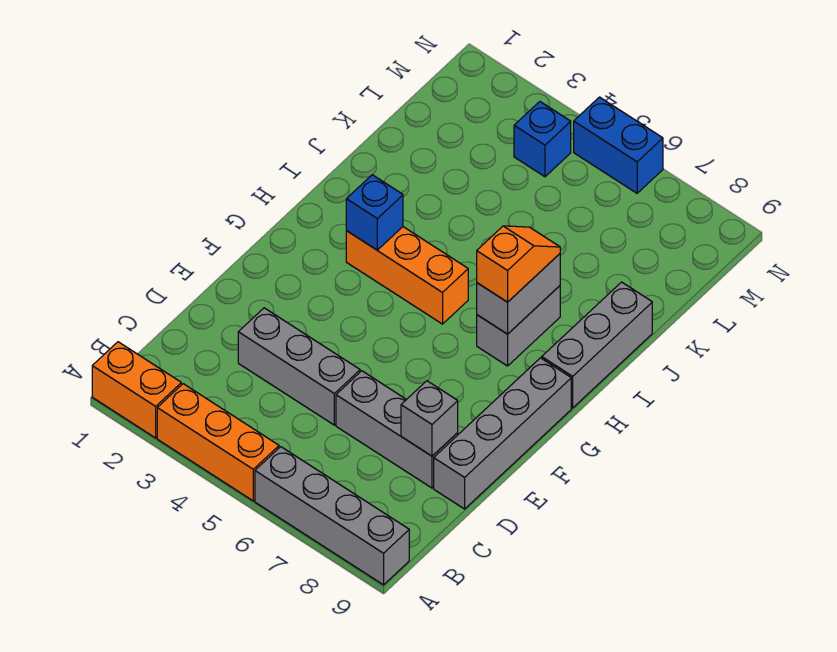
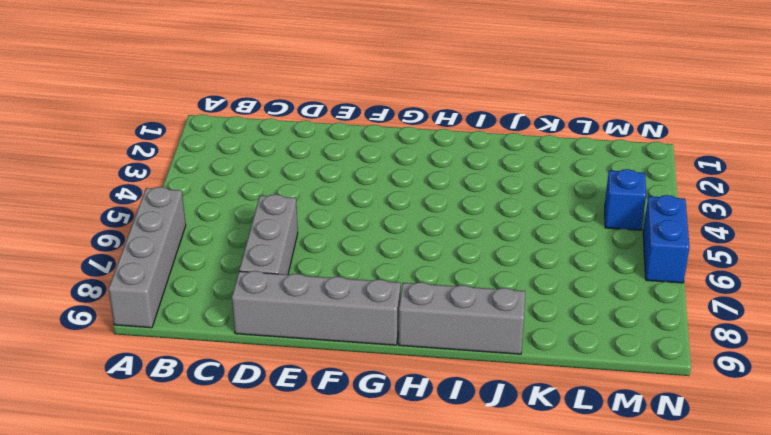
none -> orange 1x2 brick [92,342,181,438]
none -> orange 1x3 brick [157,384,279,501]
none -> grey 1x3 brick [238,308,360,425]

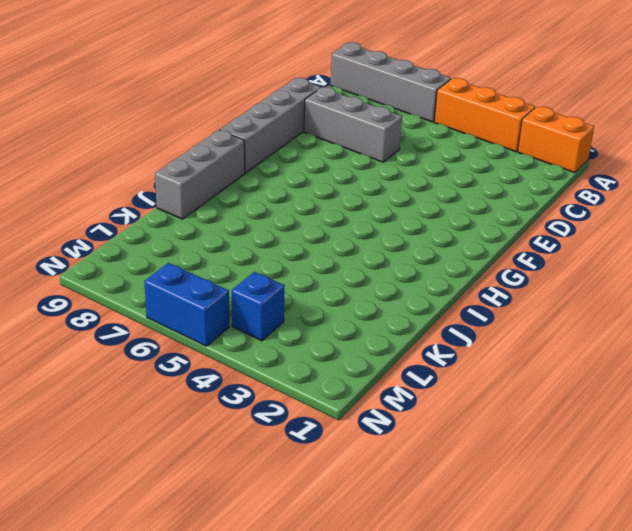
none -> grey 1x3 brick [238,308,360,425]
none -> orange 1x3 brick [346,227,468,324]
none -> grey 1x2 brick [477,286,560,366]

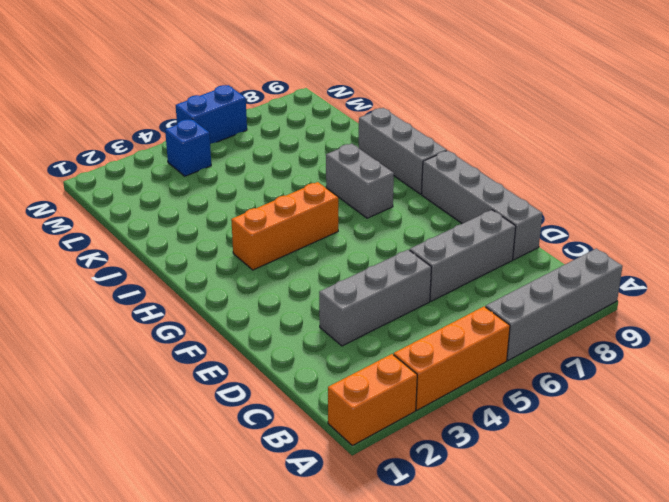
none -> grey 1x1 brick [401,381,458,456]
none -> blue 1x1 brick [346,175,403,250]
none -> grey 1x2 brick [477,254,560,334]

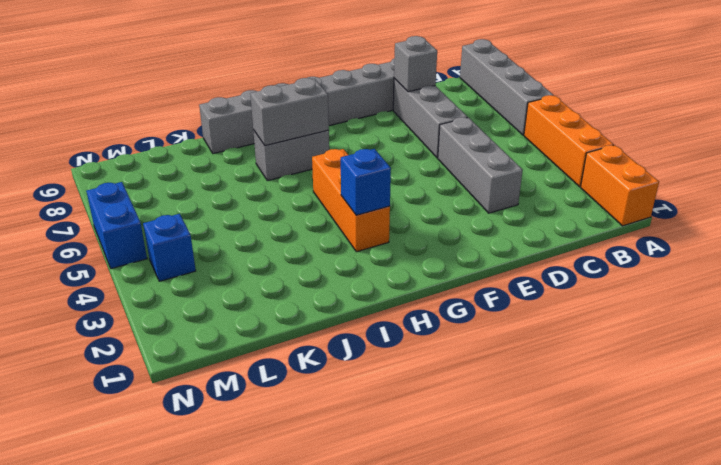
none -> orange 1x2 slope [477,226,560,302]

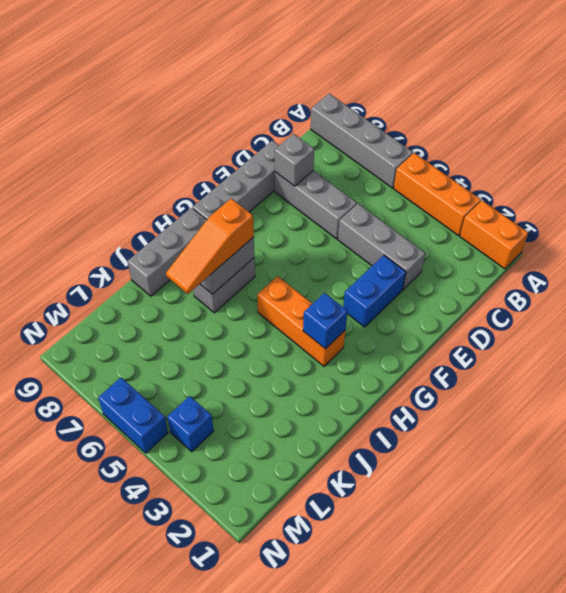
blue 1x2 brick [343,255,406,327] -> none
orange 1x3 slope [166,199,254,294] -> orange 1x2 slope [477,226,560,302]

